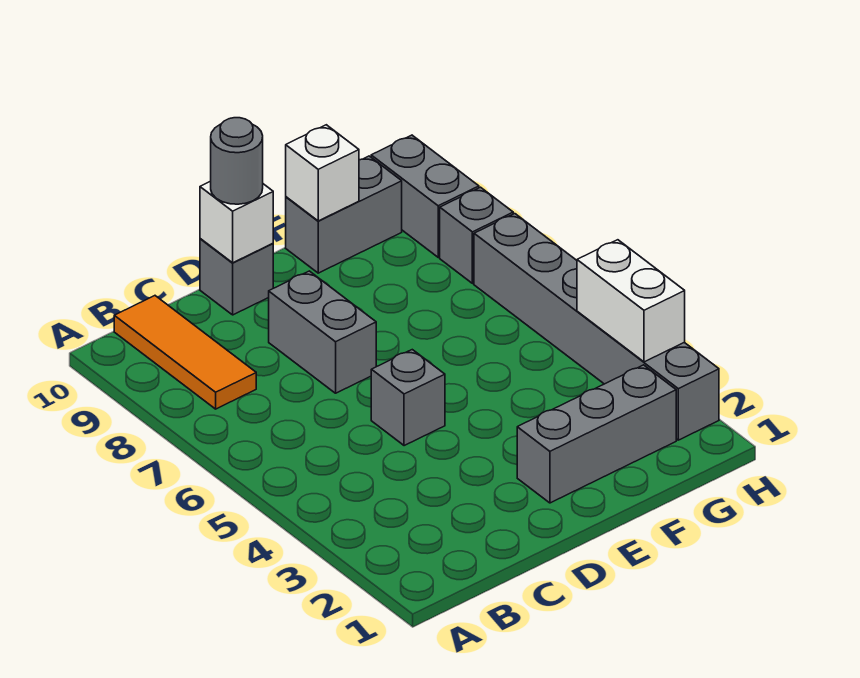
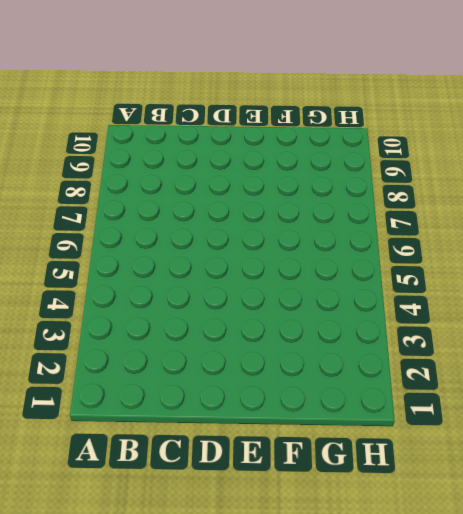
none -> orange 1x3 tile [114,296,256,409]
none -> grey 1x1 brick [371,350,445,446]
none -> grey 1x2 brick [269,271,376,393]

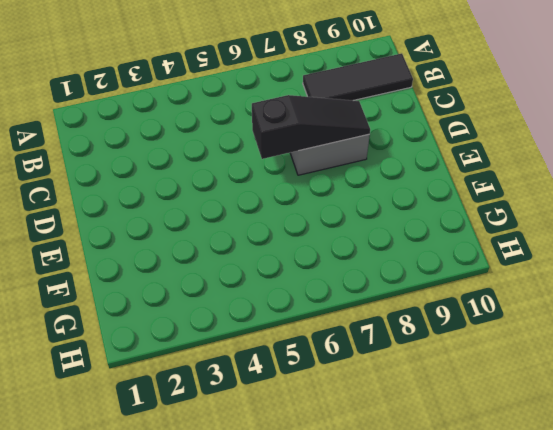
black 1x3 tile [303,53,413,101] -> orange 1x3 tile [114,296,256,409]
black 1x3 slope [252,95,370,159] -> none
none -> grey 1x1 brick [371,350,445,446]
none -> grey 1x1 brick [200,239,273,315]
none -> grey 1x3 brick [517,365,676,503]

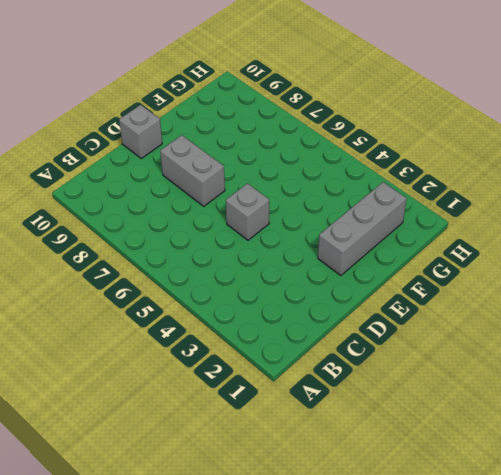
none -> orange 1x3 tile [114,296,256,409]
none -> grey 1x2 brick [286,156,402,273]
none -> grey 1x6 brick [474,214,719,440]

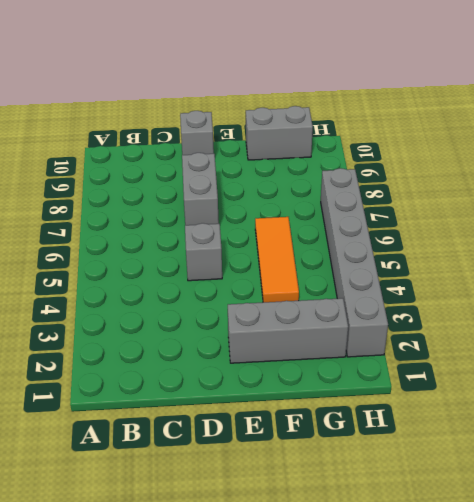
orange 1x3 tile [255,217,299,302] -> orange 1x3 tile moved to [114,296,256,409]
none -> grey 1x1 brick [440,187,513,284]
none -> grey 1x2 brick [371,135,479,257]
none -> white 1x1 brick [200,181,273,263]

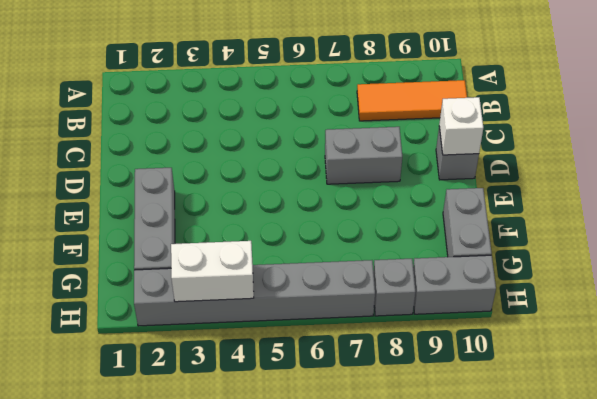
none -> grey 1x1 brick [371,350,445,446]
none -> white 1x1 brick [286,125,359,221]
none -> grey 1x1 round brick [211,118,263,204]

